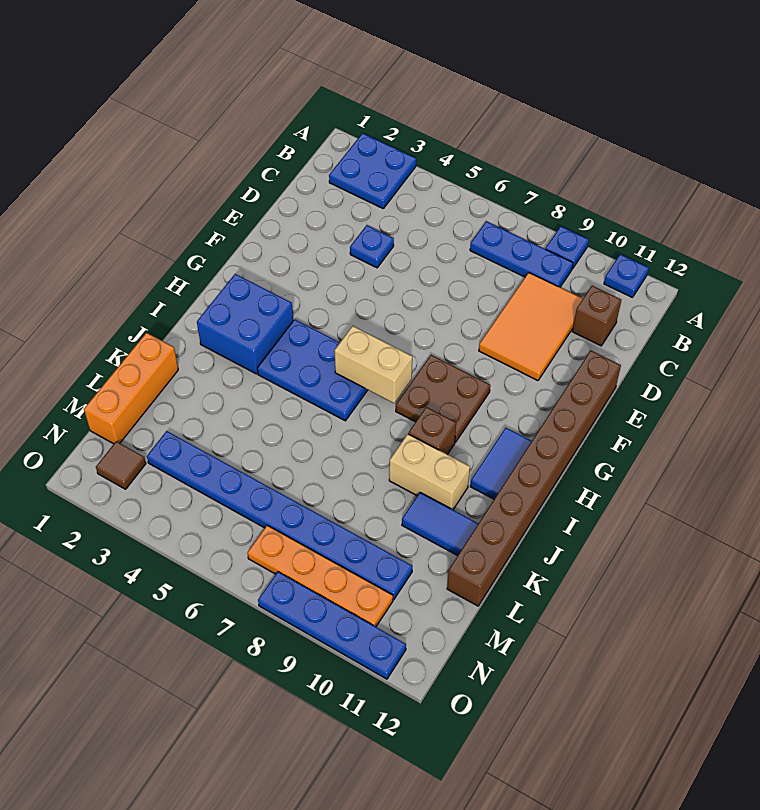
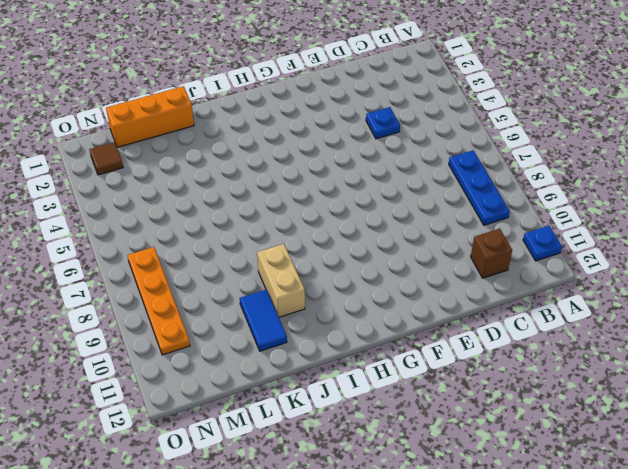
none -> blue 2x2 plate [329,133,416,208]
none -> blue 1x1 plate [545,226,589,269]
none -> orange 2x3 tile [479,273,583,381]

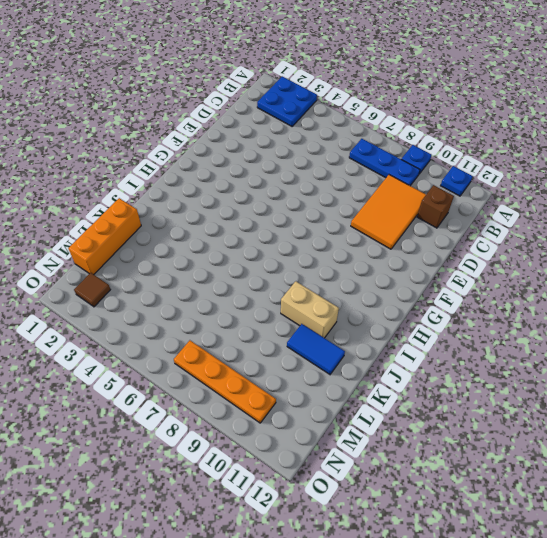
none -> blue 1x1 plate [350,226,394,268]
none -> brown 1x8 brick [447,351,621,606]
none -> brown 2x2 plate [396,355,490,443]

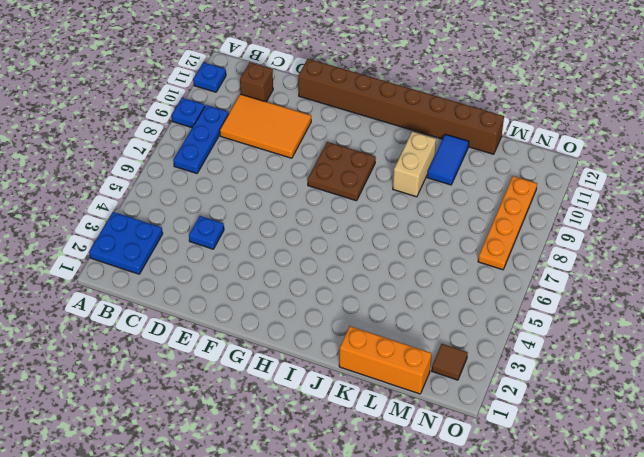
none -> blue 2x2 brick [197,274,293,374]
none -> blue 2x3 plate [257,319,367,421]
none -> blue 1x2 tile [470,428,532,499]

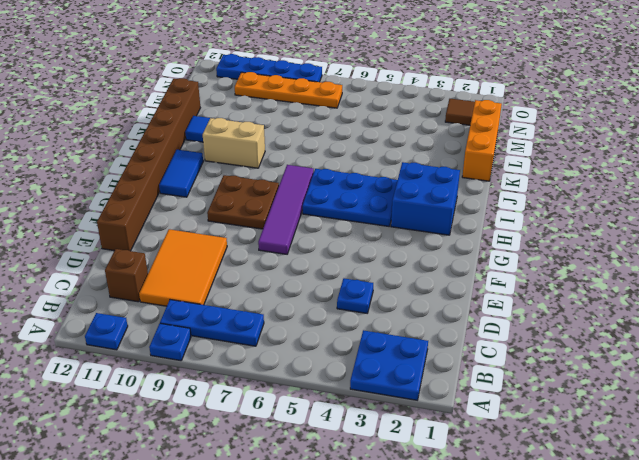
purple 1x4 tile [258,165,314,254] -> none
none -> brown 1x1 brick [409,407,456,454]
none -> blue 1x8 plate [147,431,412,600]
none -> tan 1x2 brick [334,326,412,403]

